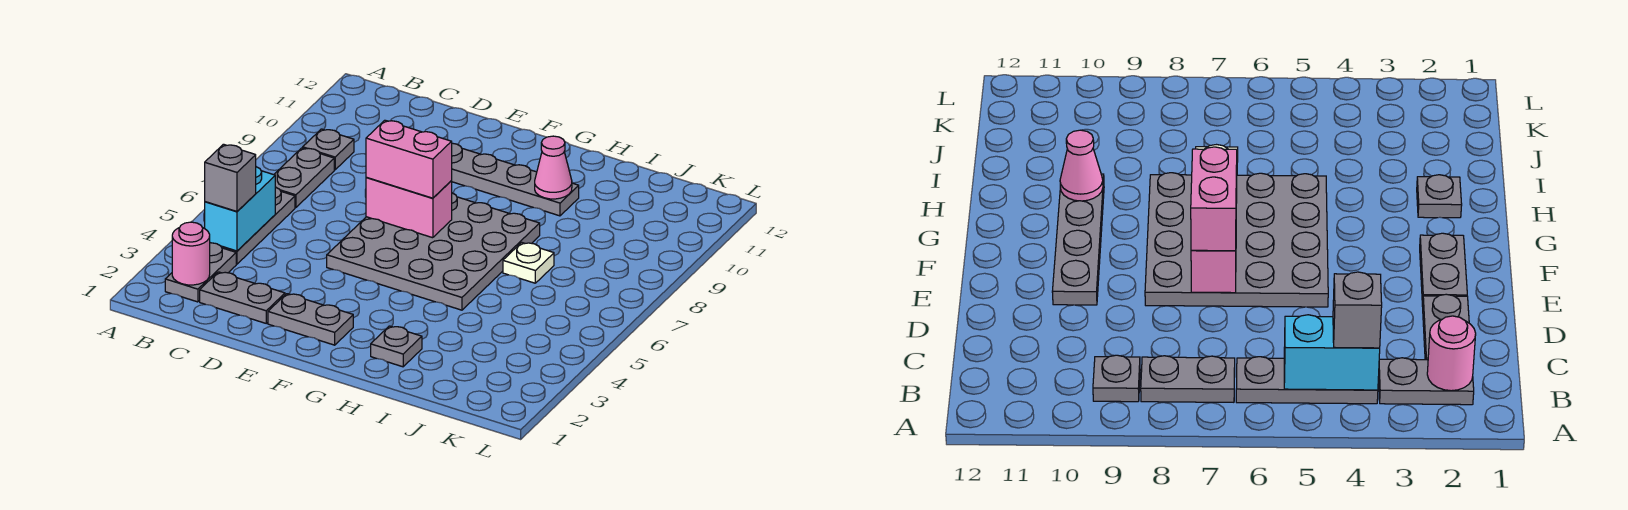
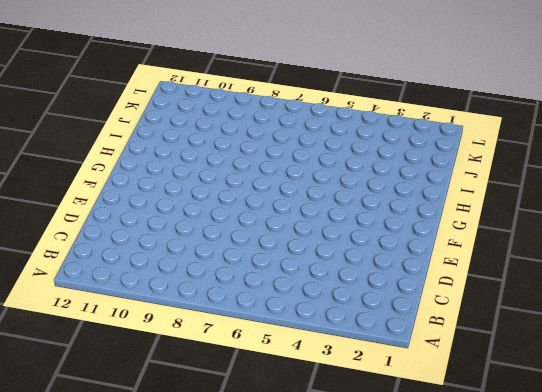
none -> grey 1x2 plate [165,243,236,302]
none -> grey 1x3 plate [221,187,295,264]
none -> grey 1x2 plate [274,148,334,208]

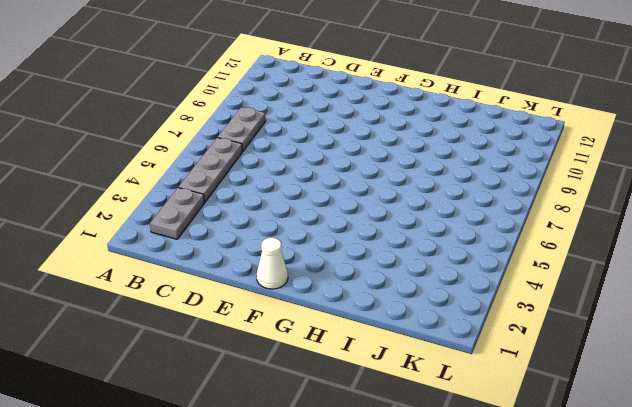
white 1x1 cone [257,238,288,289] -> none
none -> grey 1x1 plate [303,129,354,170]
none -> grey 1x2 plate [200,272,285,323]
none -> grey 1x2 plate [268,294,353,345]

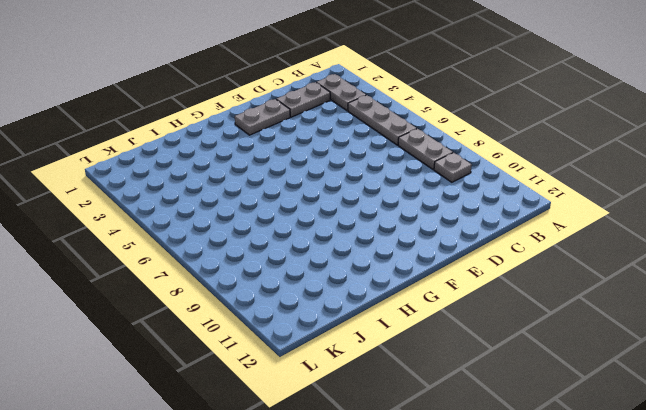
none -> grey 4x4 plate [327,193,540,310]
none -> grey 1x4 plate [451,143,579,216]
none -> grey 1x1 plate [371,326,422,367]

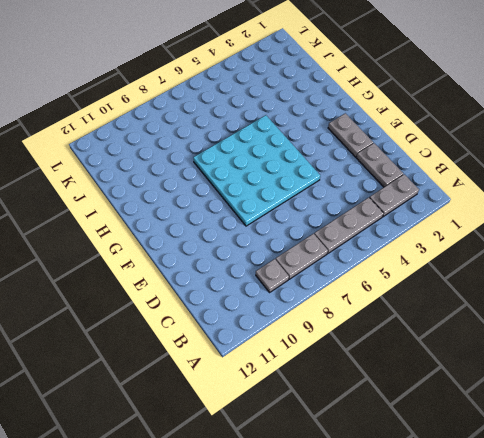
cyan 4x4 plate [193,115,320,226] -> grey 4x4 plate [327,193,540,310]
none -> grey 1x4 plate [451,143,579,216]
none -> grey 1x1 plate [371,326,422,367]
none -> white 1x1 plate [503,242,554,283]

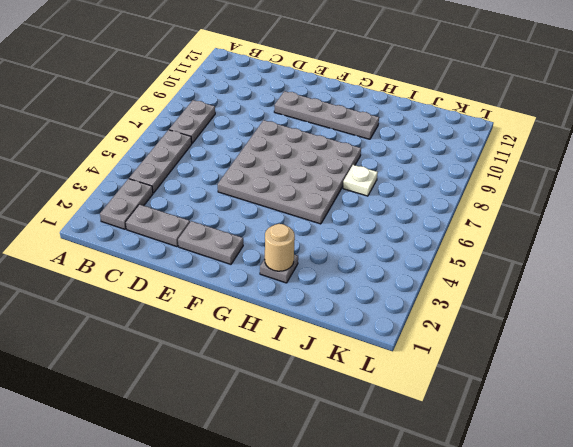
tan 1x1 round brick [265,224,295,271] -> none
none -> grey 1x1 plate [303,129,354,170]
none -> pink 1x1 round brick [172,222,210,285]
none -> cyan 1x2 brick [205,167,275,251]

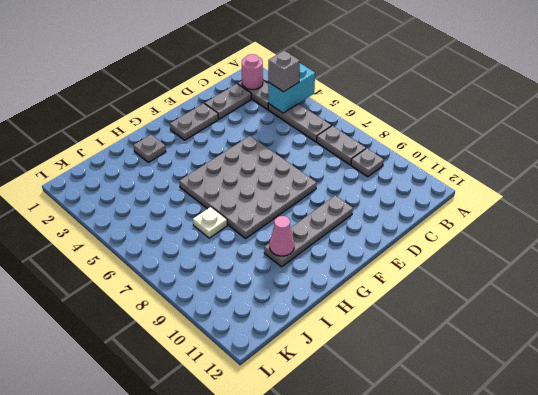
cyan 1x2 brick [268,63,315,113] -> cyan 1x2 brick turned to [205,167,275,251]
none -> pink 1x2 brick [366,177,452,238]
none -> pink 1x2 brick [366,120,452,198]

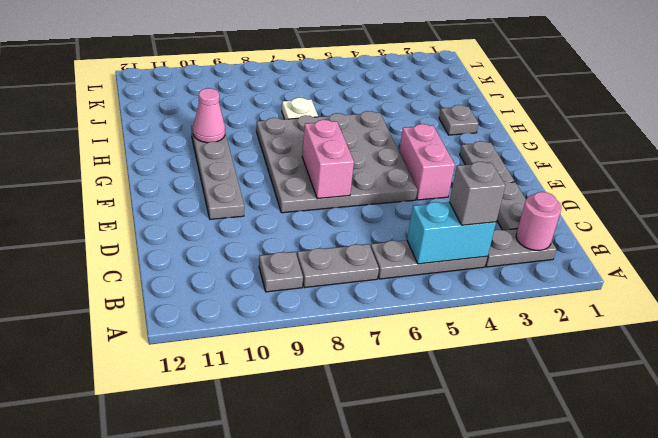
pink 1x2 brick [399,124,455,200] -> pink 1x2 brick moved to [366,120,452,198]

